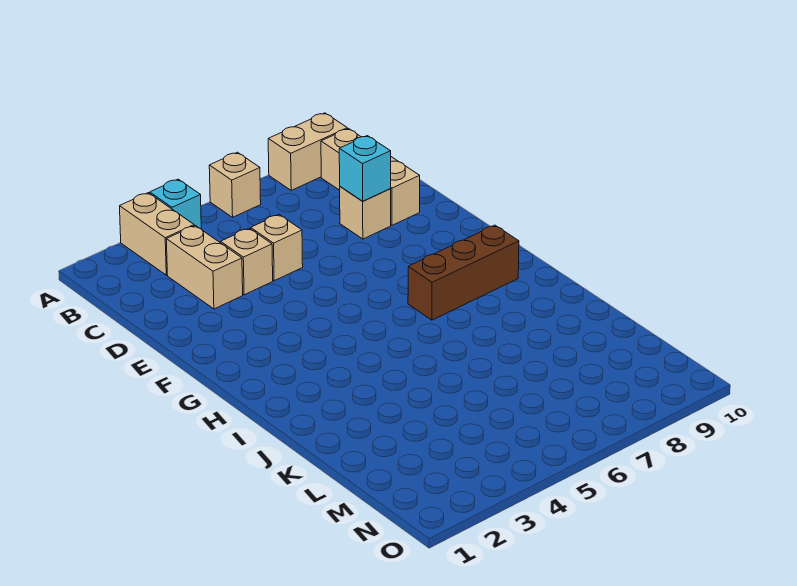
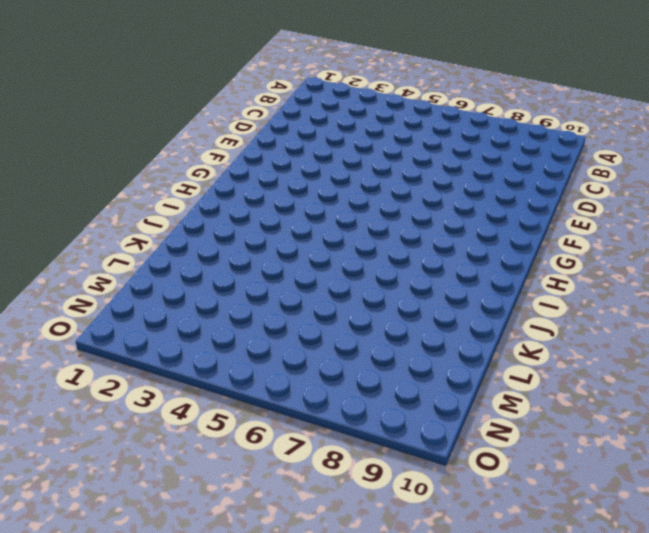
none -> tan 1x2 brick [120,193,194,275]
none -> cyan 1x1 brick [150,179,201,229]

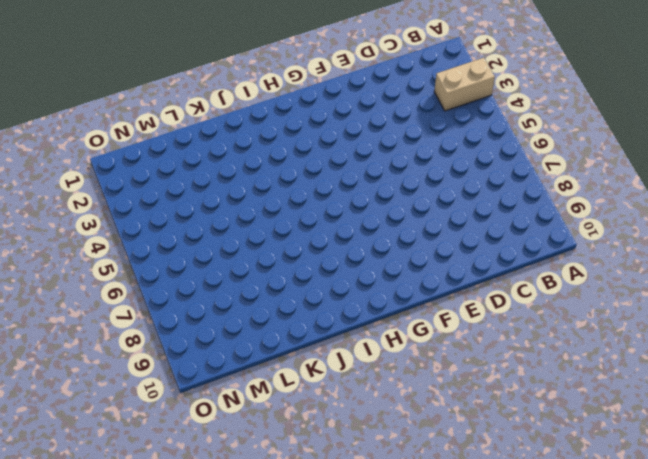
none -> cyan 1x1 brick [150,179,201,229]
none -> tan 1x1 brick [209,152,261,217]

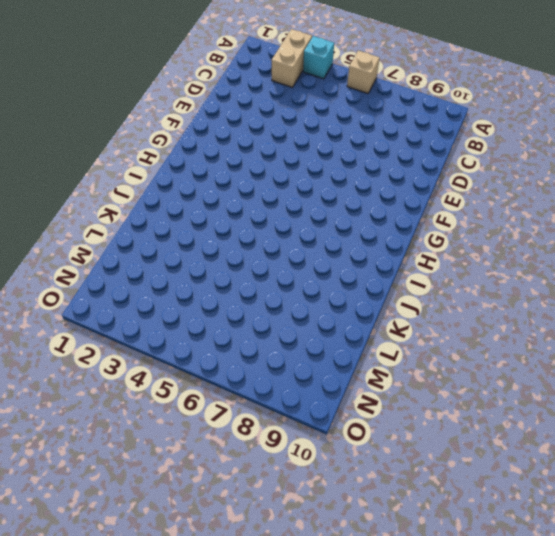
none -> tan 1x2 brick [268,113,347,190]
none -> tan 1x3 brick [321,129,420,225]

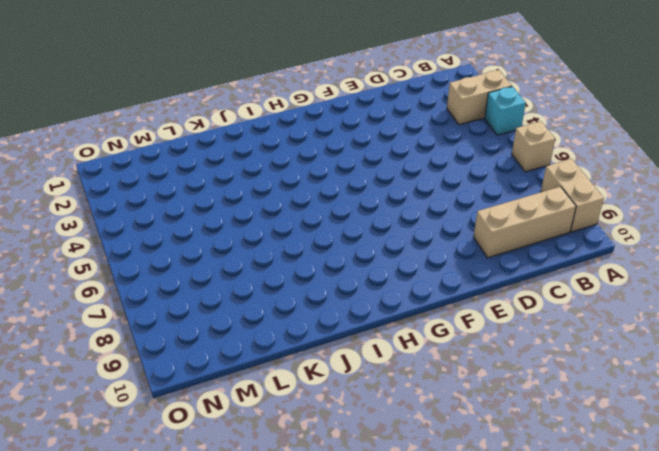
none -> tan 1x2 brick [166,226,243,309]
none -> tan 1x1 brick [221,228,273,295]

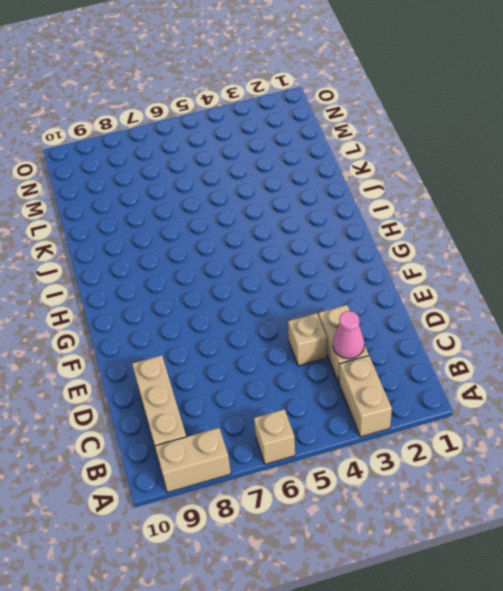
pink 1x1 cone [333,311,364,359] -> none
none -> cyan 1x1 brick [150,179,201,229]
none -> tan 1x1 brick [251,215,303,281]

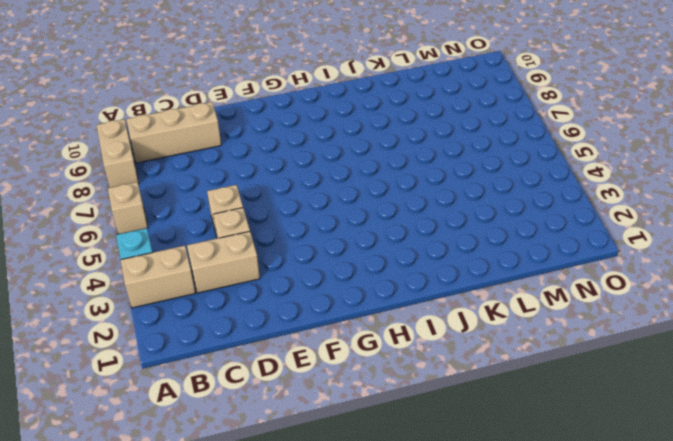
none -> tan 1x1 brick [340,187,391,239]
none -> brown 1x3 brick [408,225,519,320]

